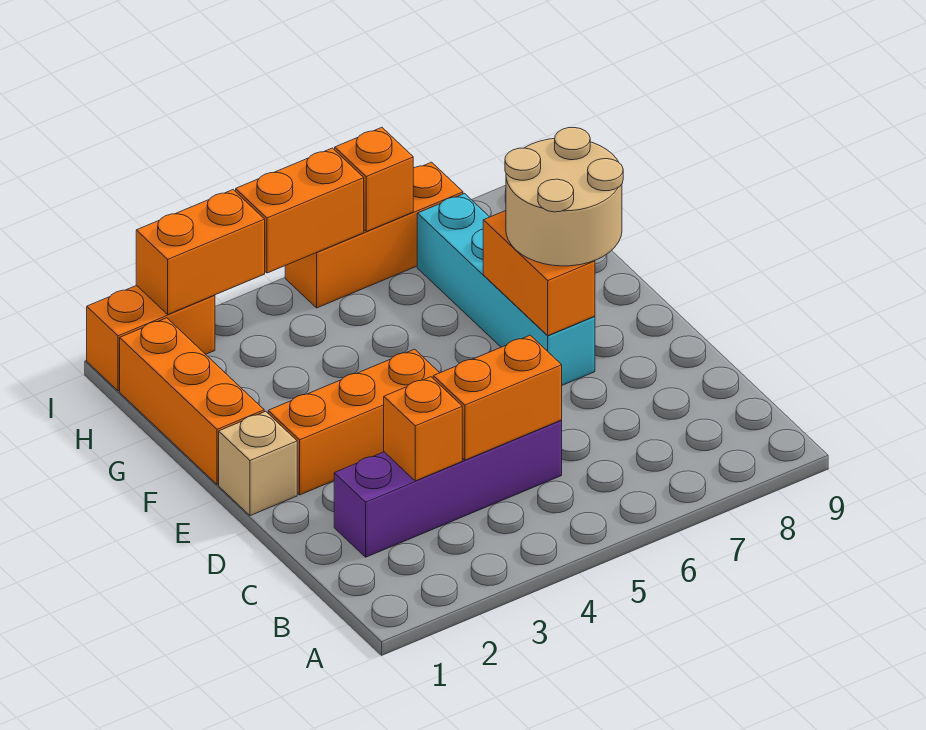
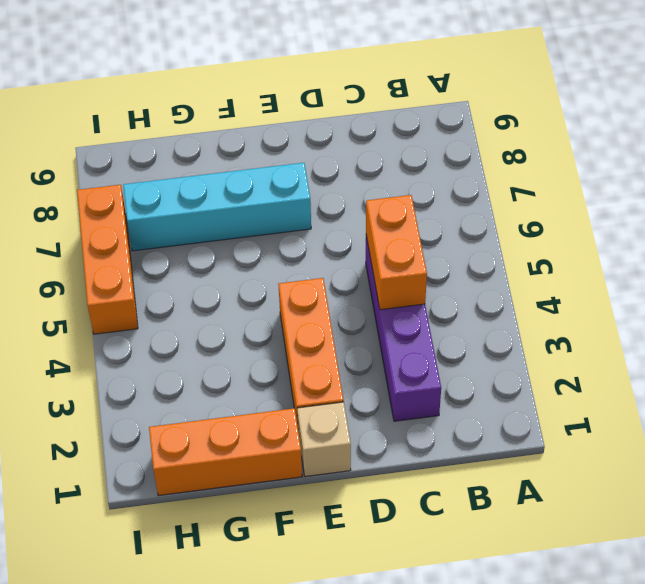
none -> orange 1x2 brick [87,285,215,391]
none -> orange 1x1 brick [384,377,462,481]
none -> orange 1x2 brick [483,211,595,336]

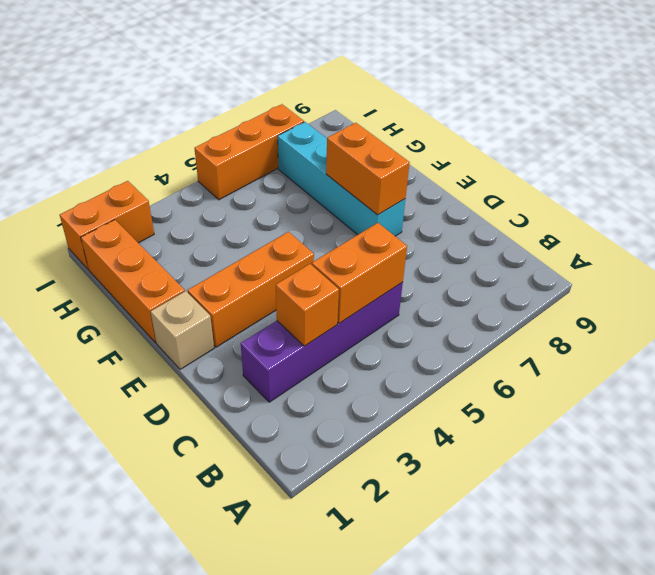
none -> orange 1x2 brick [136,190,265,314]
none -> orange 1x2 brick [236,148,364,273]
none -> orange 1x1 brick [335,128,413,232]

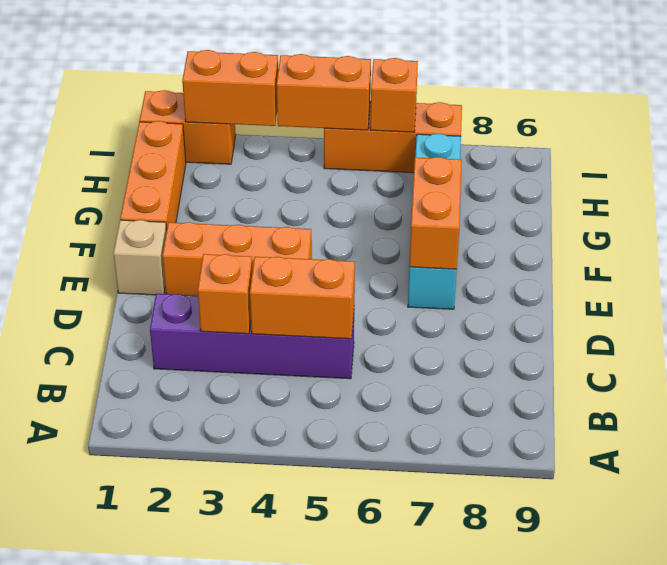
none -> tan 2x2 round brick [505,128,623,266]

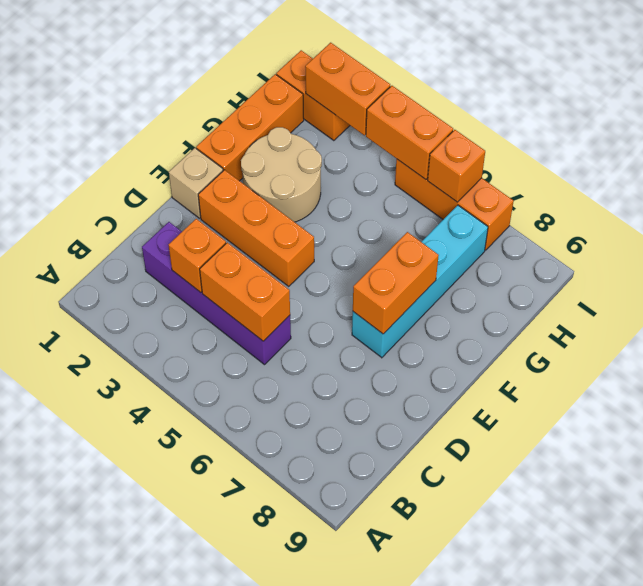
tan 2x2 round brick [241,127,322,222] -> tan 2x2 round brick moved to [505,128,623,266]

